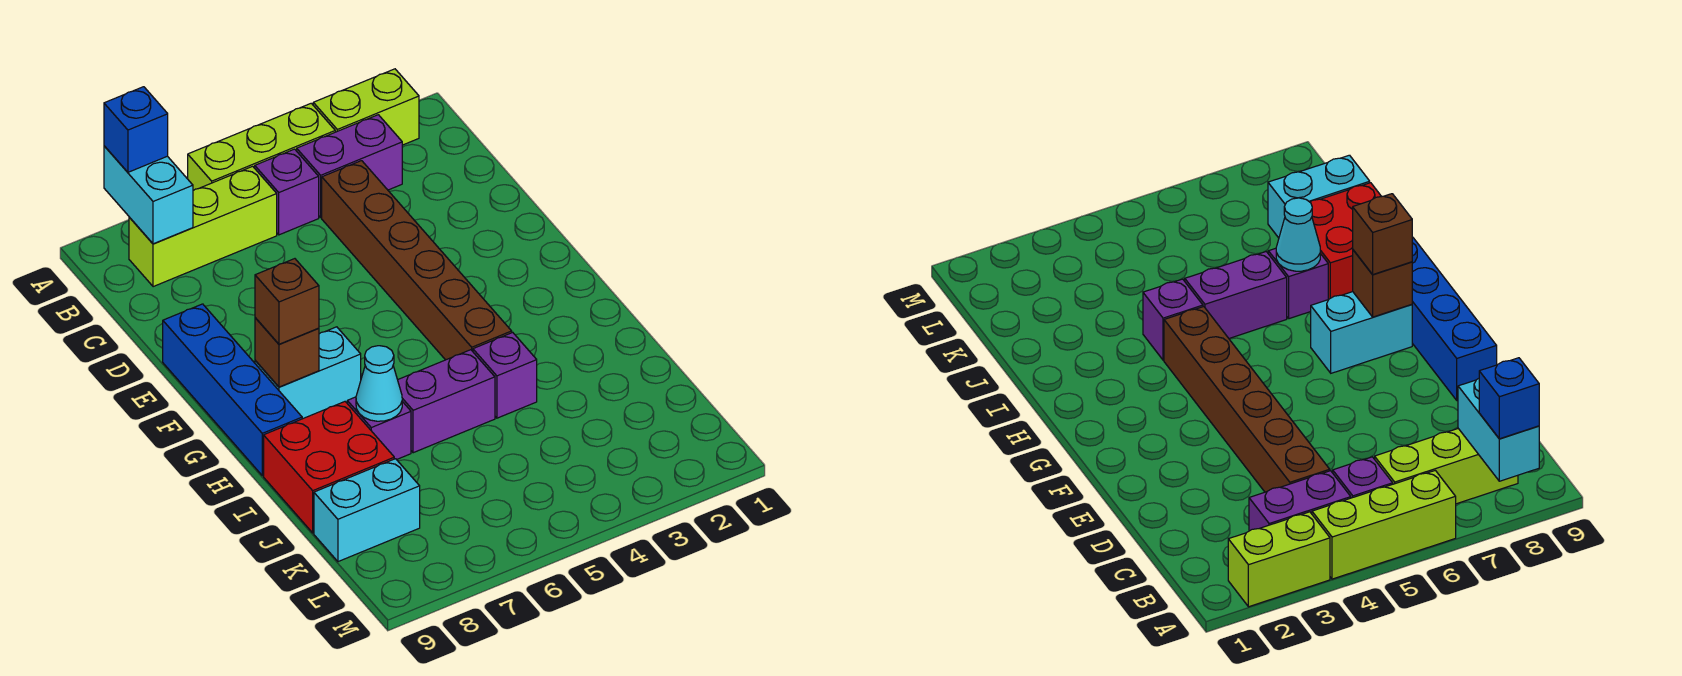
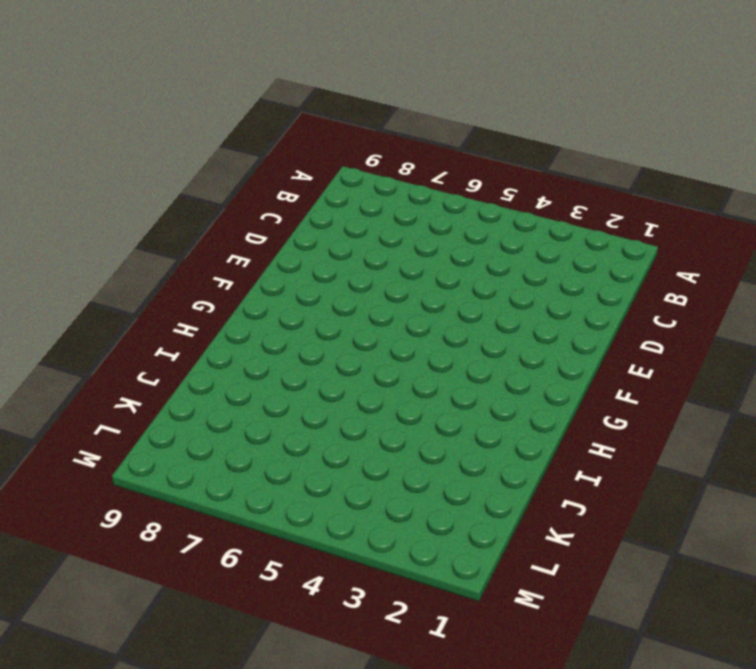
none -> lime 1x2 brick [313,69,419,145]
none -> lime 1x3 brick [188,103,335,191]
none -> purple 1x2 brick [297,115,402,217]

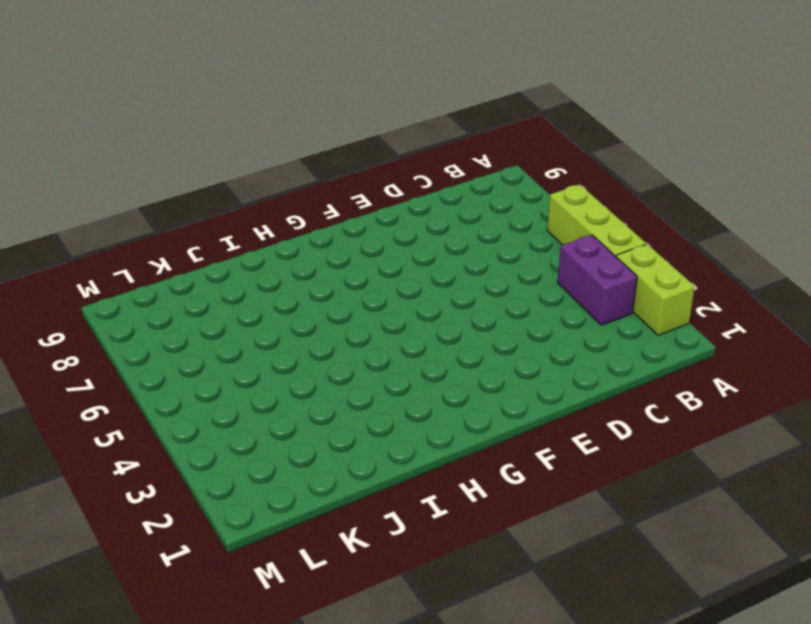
none -> purple 1x1 brick [255,149,319,235]
none -> lime 1x3 brick [129,166,277,287]
none -> brown 1x6 brick [322,161,512,360]

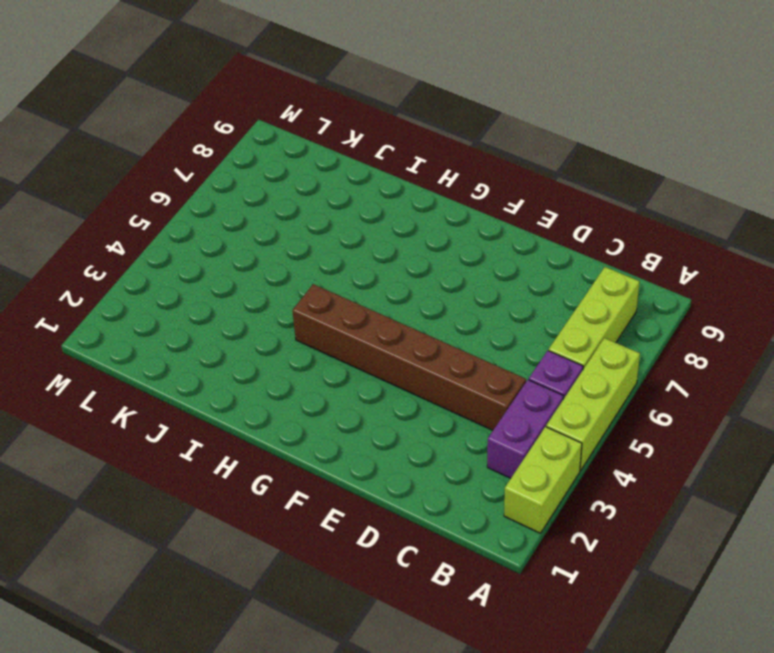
none -> blue 1x4 brick [163,304,302,476]
none -> cyan 1x2 brick [255,327,361,419]
none -> purple 1x1 brick [473,332,537,418]

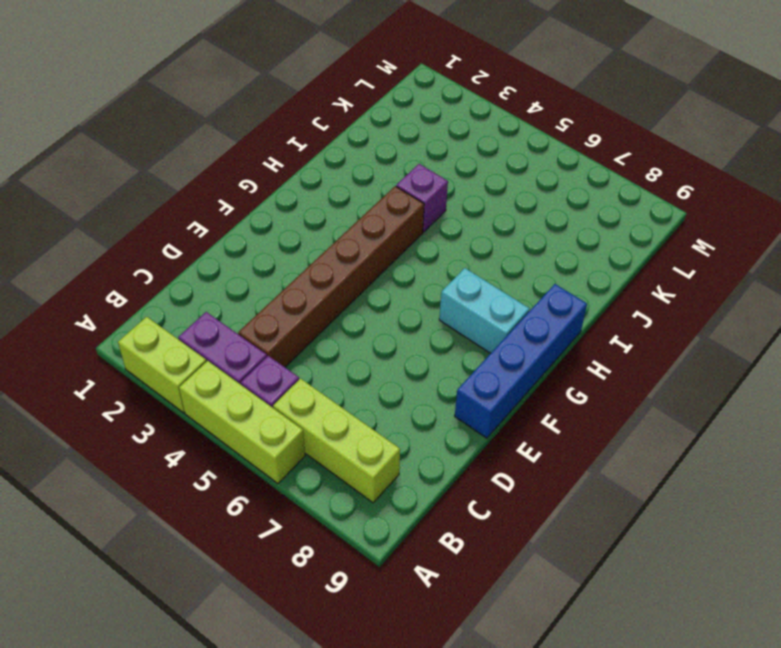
none -> purple 1x2 brick [398,350,495,453]
none -> purple 1x1 brick [347,397,411,460]
none -> red 2x2 brick [264,402,394,533]

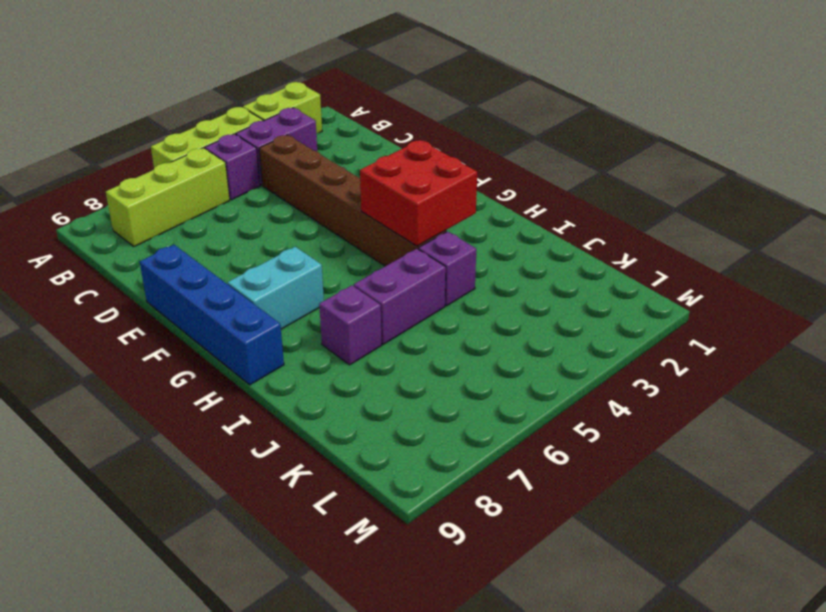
red 2x2 brick [360,140,477,246] -> red 2x2 brick moved to [264,402,394,533]
none -> cyan 1x2 brick [314,459,420,562]
none -> cyan 1x2 brick [104,146,193,244]
none -> brown 1x1 brick [255,318,319,387]

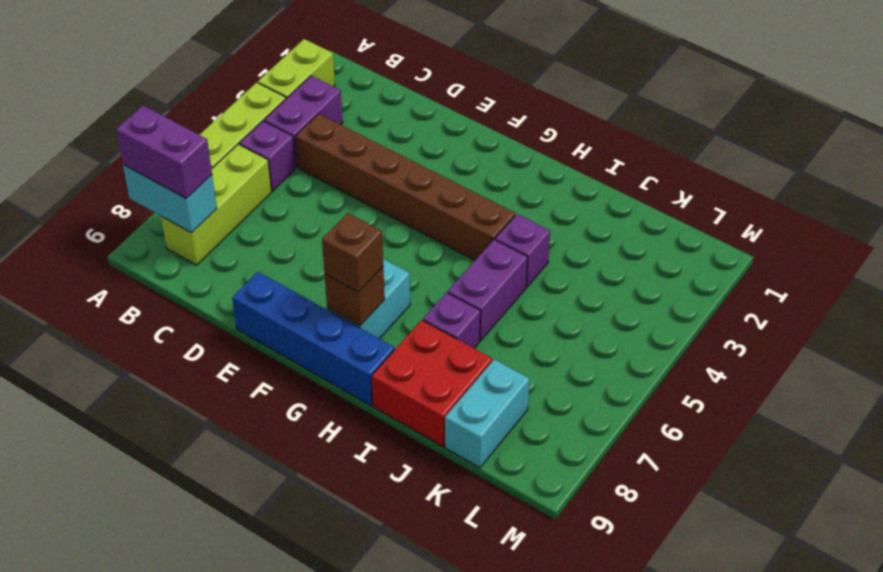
purple 1x2 brick [116,106,212,198] -> blue 1x1 brick [104,87,168,172]
none -> cyan 1x1 cone [356,346,402,421]

